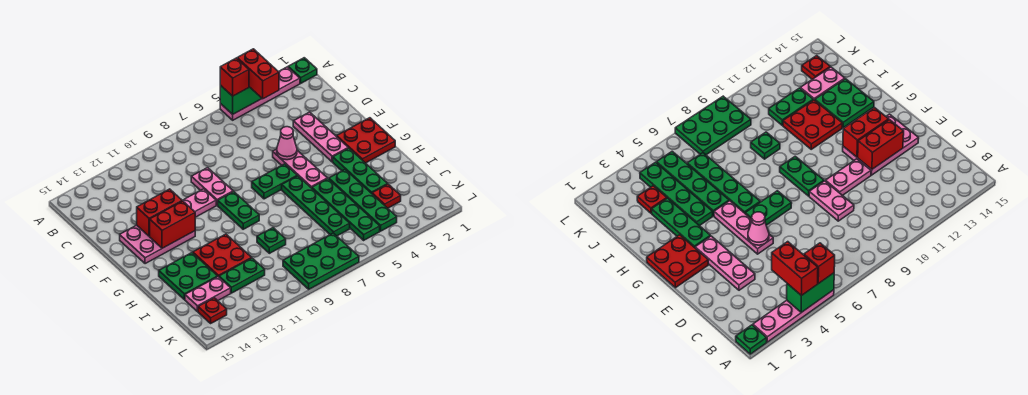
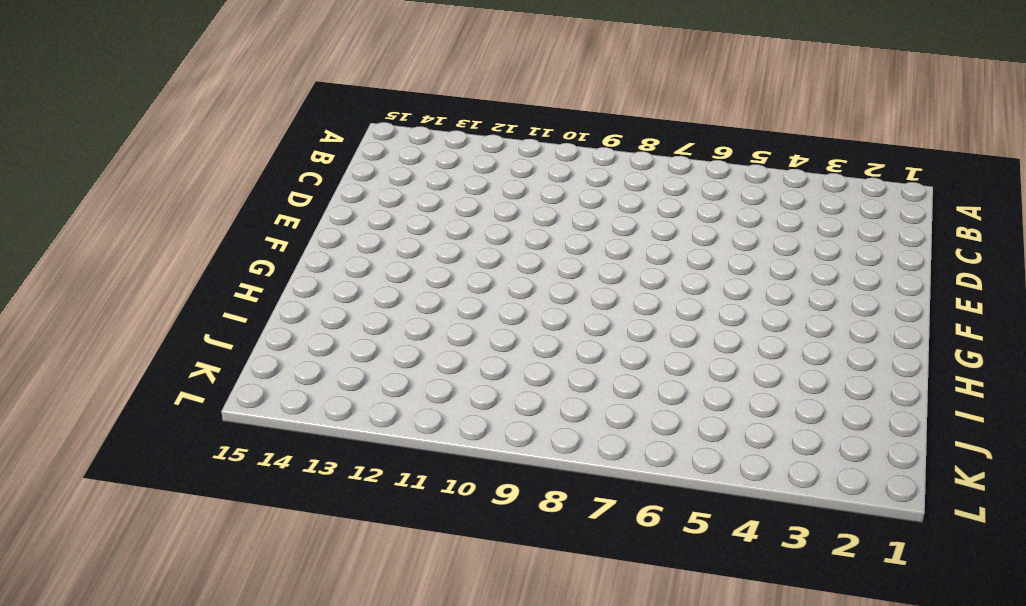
none -> green 1x1 plate [288,58,317,83]
none -> pink 1x4 plate [220,67,300,120]
none -> pink 1x3 plate [293,112,348,162]

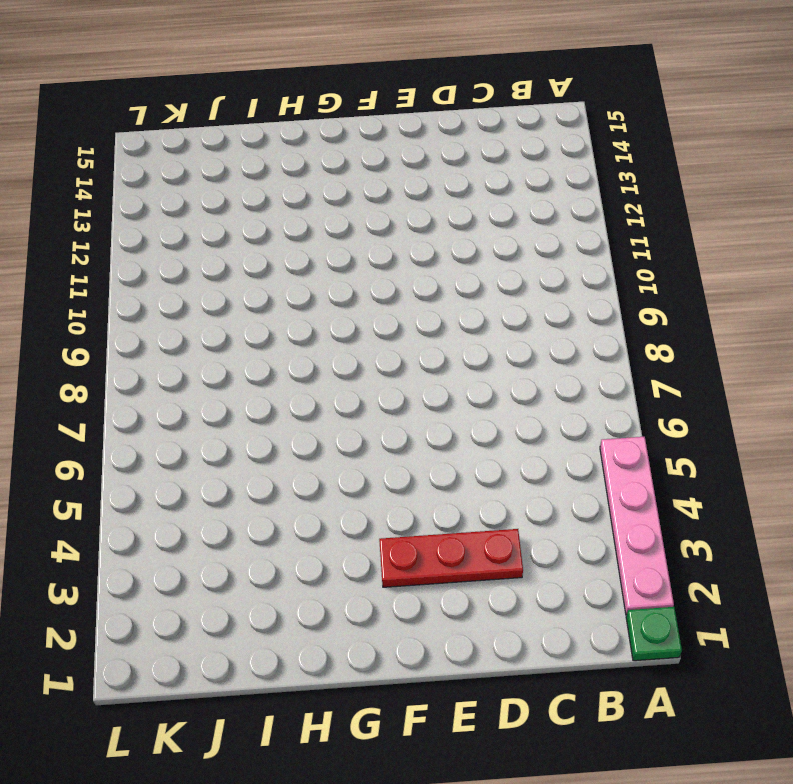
red 1x3 plate [379,529,523,587] -> pink 1x3 plate [293,112,348,162]
none -> pink 1x2 plate [191,168,233,205]
none -> pink 1x3 plate [273,149,327,188]
none -> pink 1x2 plate [182,189,216,217]

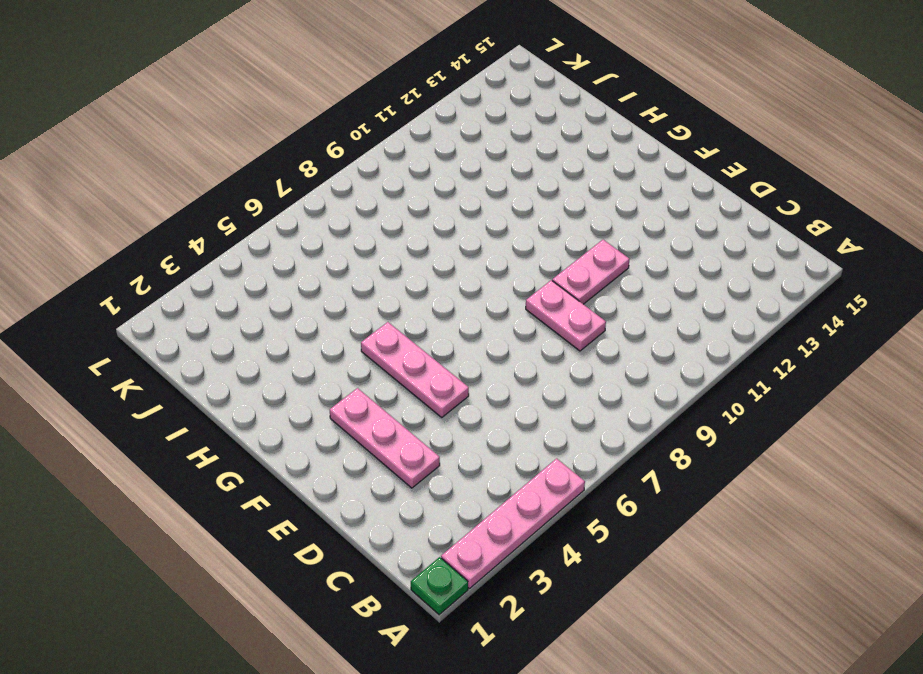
none -> pink 2x3 plate [120,225,195,264]
none -> red 2x2 plate [337,118,395,163]
none -> green 1x2 plate [252,164,297,199]

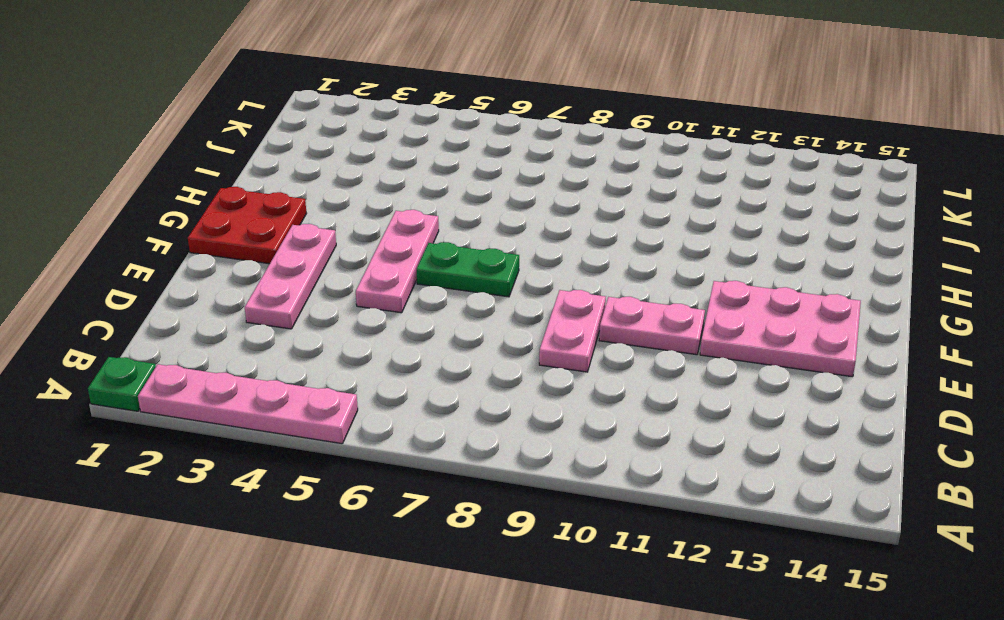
none -> green 1x2 plate [218,192,259,229]
none -> green 1x3 plate [333,148,387,193]
none -> green 1x4 plate [282,176,350,236]

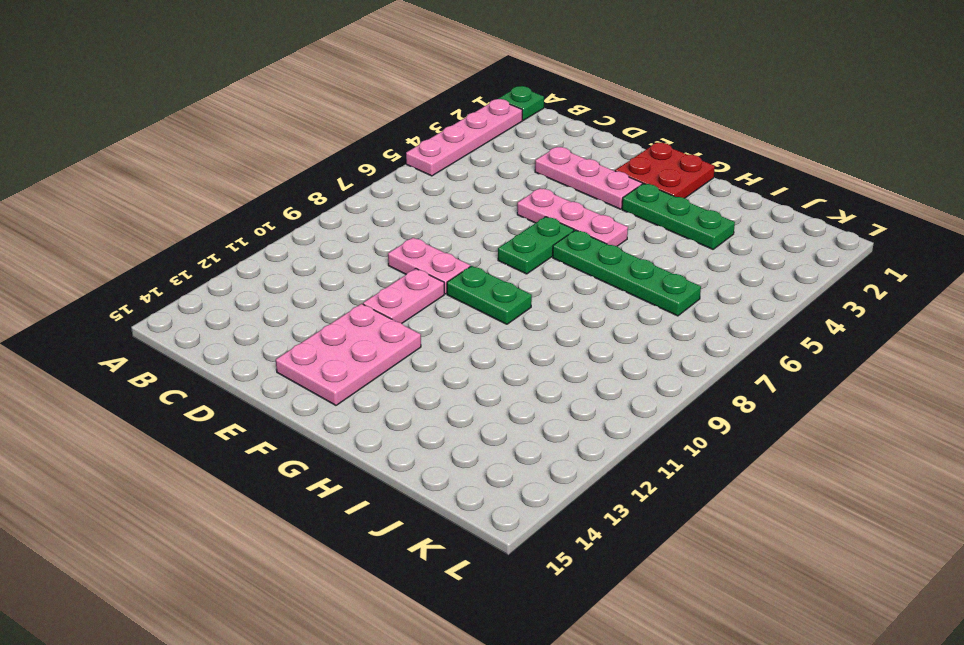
none -> green 1x4 plate [329,170,397,231]
none -> green 1x4 plate [312,179,380,240]
none -> red 2x2 plate [193,234,251,277]

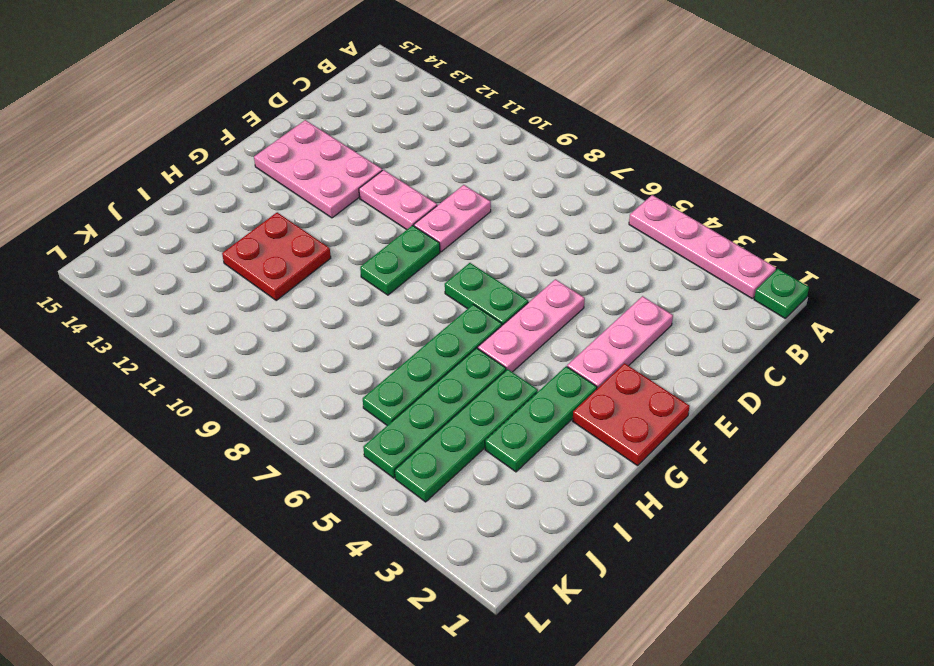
none -> green 2x2 plate [159,253,218,300]
none -> green 1x1 plate [257,228,286,253]
none -> red 1x1 plate [372,184,401,208]

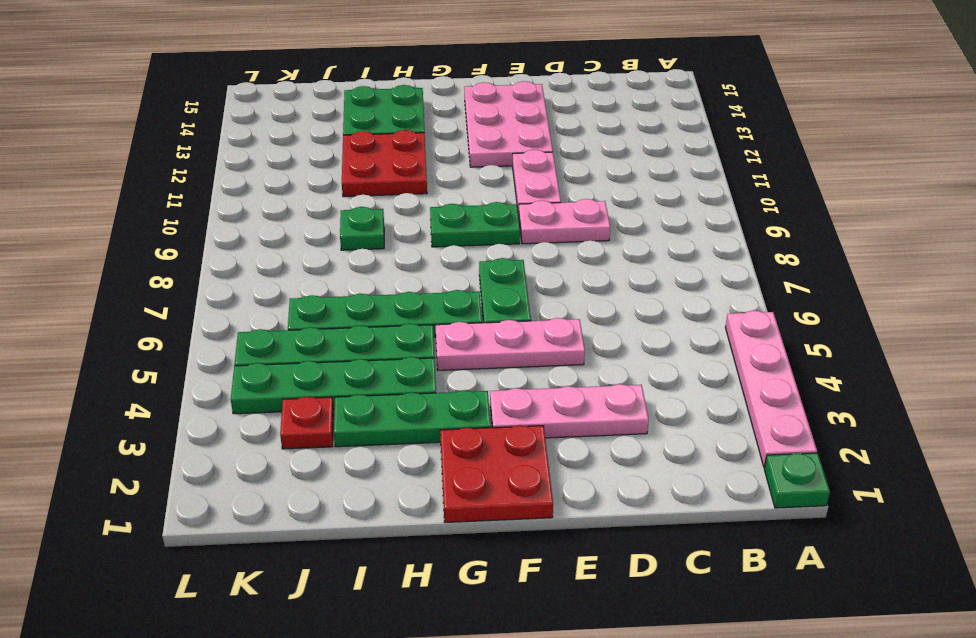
none -> green 1x2 plate [219,258,265,293]
none -> pink 1x2 plate [185,277,231,312]
none -> green 2x3 plate [283,233,359,289]

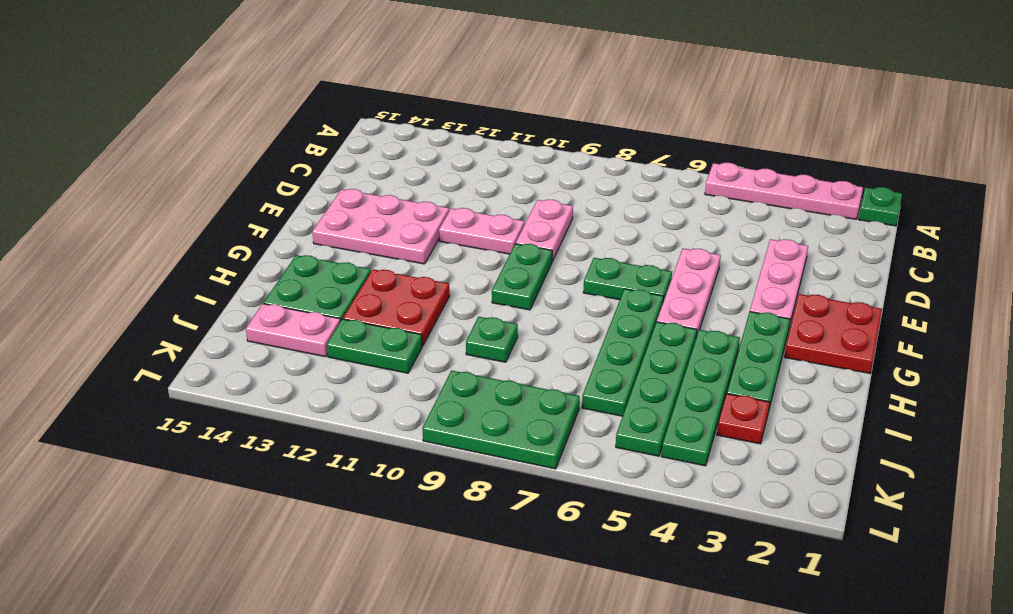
none -> red 1x1 plate [198,298,227,323]
none -> green 1x2 brick [220,85,262,114]
none -> pink 1x1 cone [277,127,297,160]

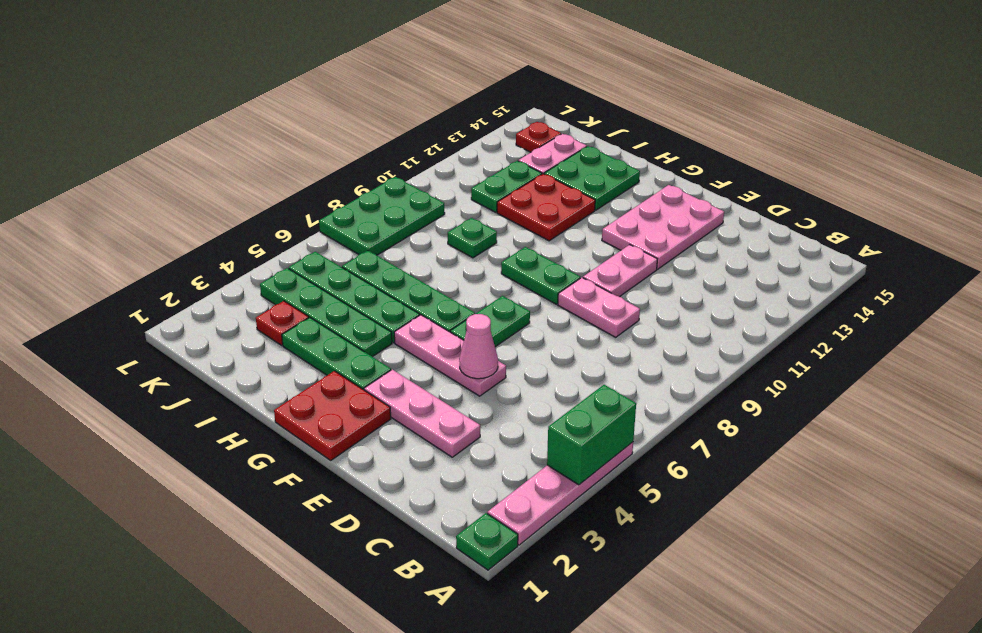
none -> red 1x2 brick [137,189,182,236]
none -> red 1x2 brick [150,201,195,248]
none -> red 1x2 brick [237,49,279,99]

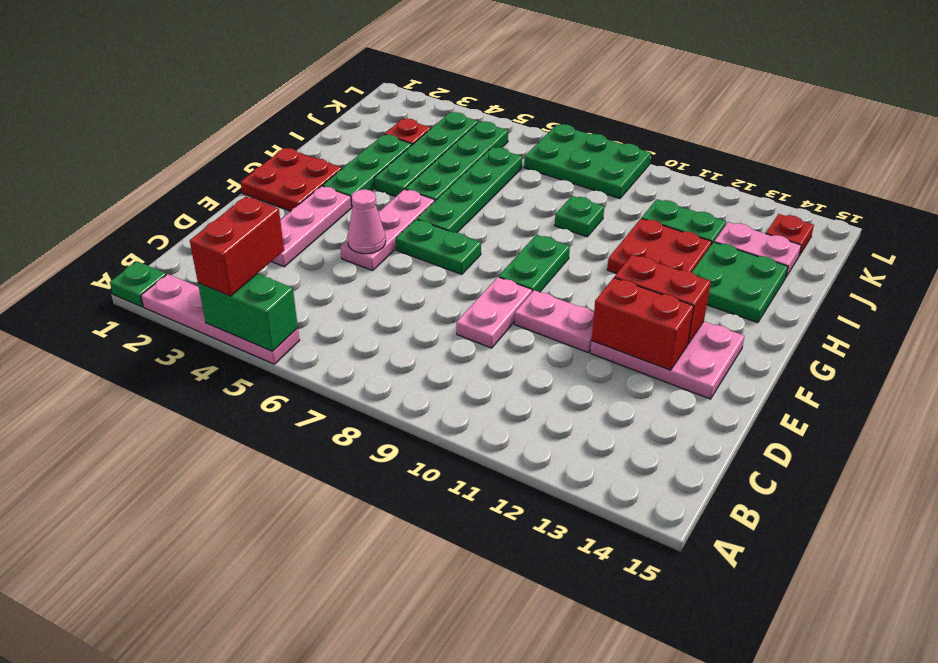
none -> red 1x1 brick [220,58,249,96]

